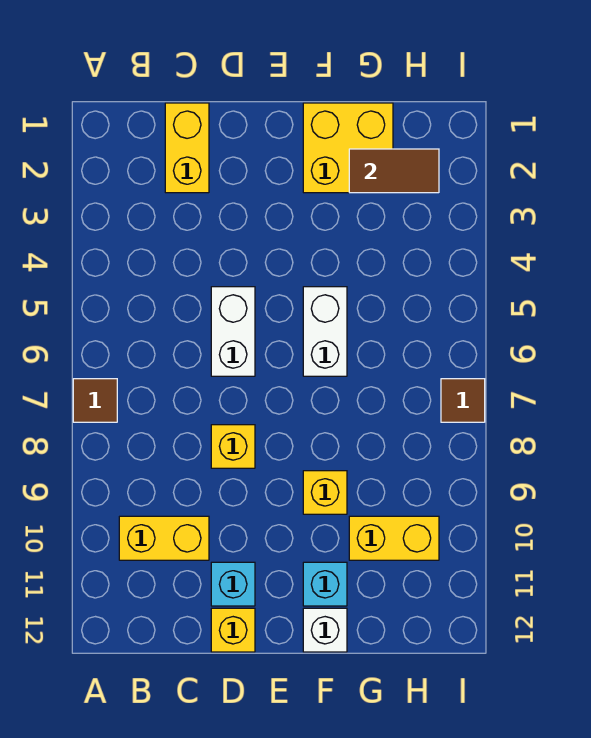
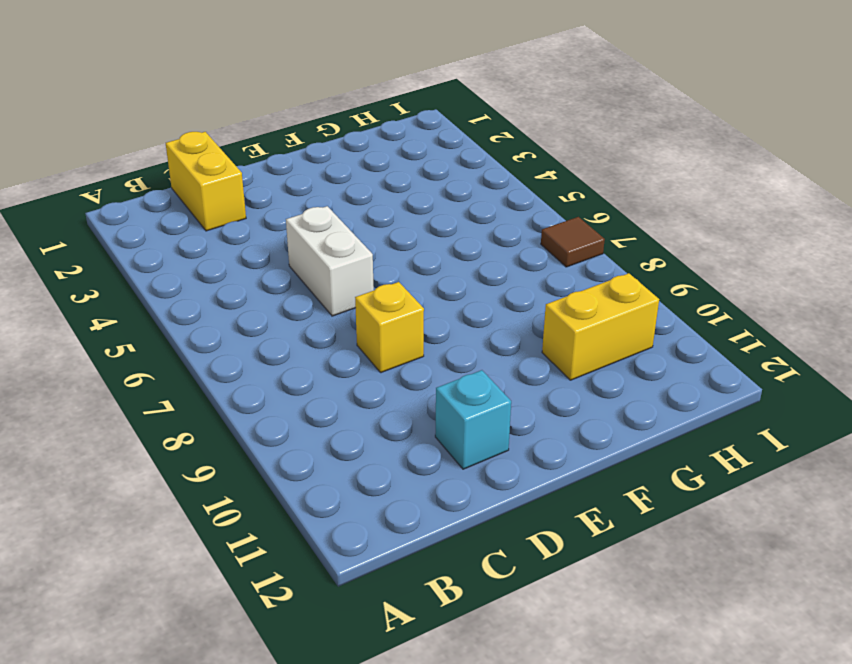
none -> brown 1x1 tile [73,379,117,422]
none -> yellow 1x2 brick [119,516,209,560]
none -> yellow 1x1 brick [211,608,255,652]

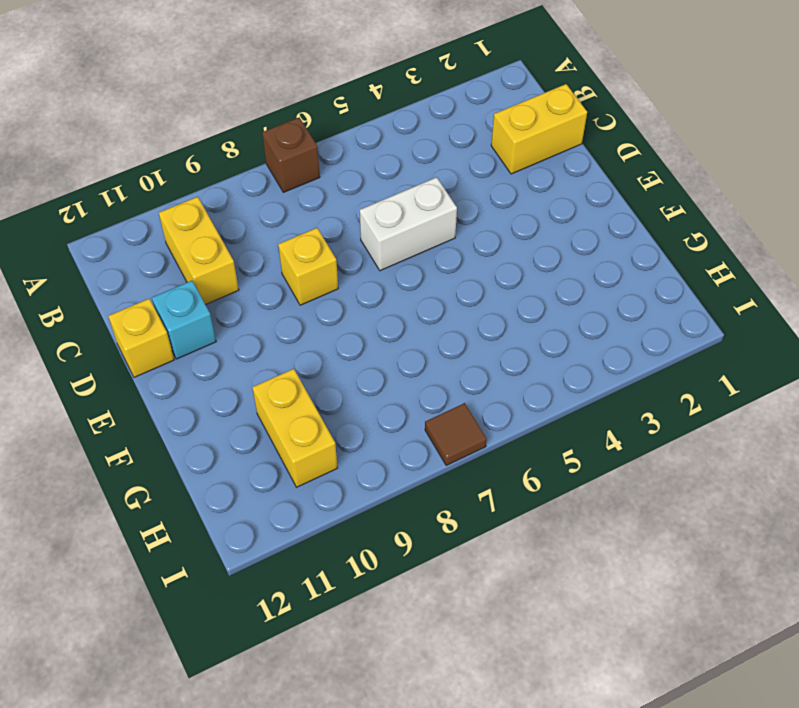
brown 1x1 brick [262,117,320,193] -> brown 1x1 tile [73,379,117,422]
none -> yellow 2x2 brick [303,103,393,193]
none -> white 1x2 brick [303,287,347,376]
none -> yellow 1x1 brick [303,471,347,514]

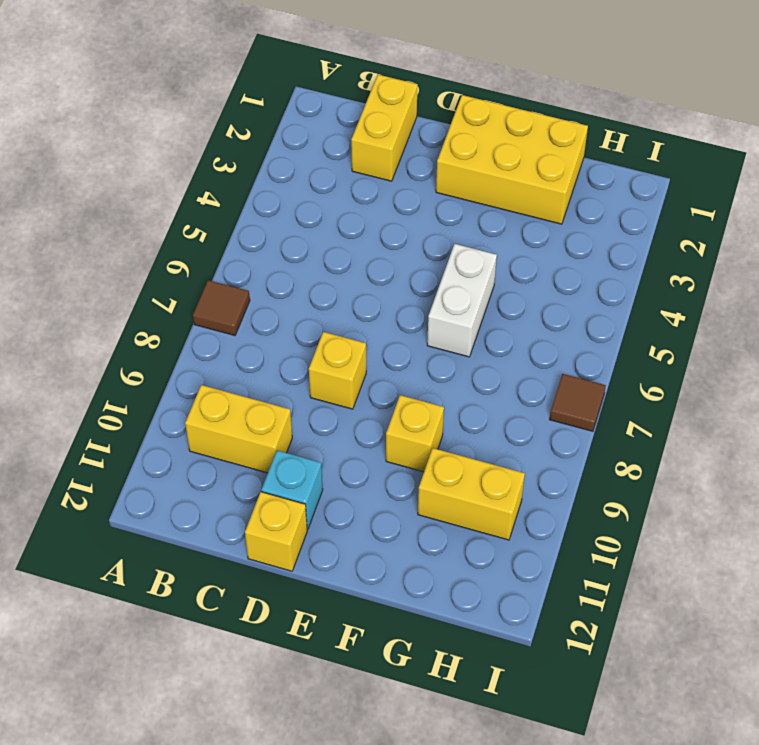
yellow 2x3 brick [436,95,588,224] -> yellow 2x2 brick [303,103,393,193]
none -> white 1x2 brick [211,287,255,376]
none -> cyan 1x1 brick [303,562,347,606]
none -> white 1x1 brick [303,608,347,652]

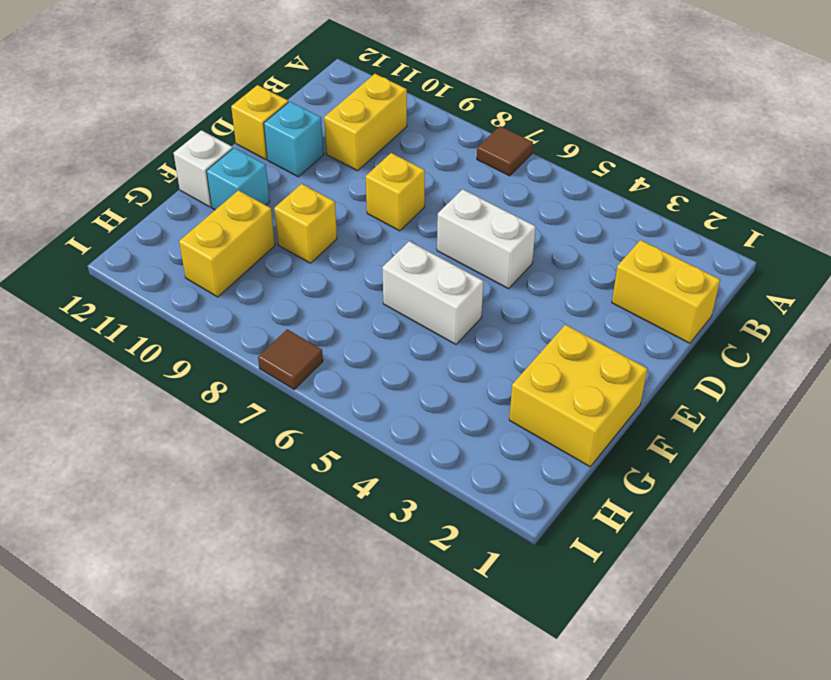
none -> brown 1x2 tile [349,149,439,193]

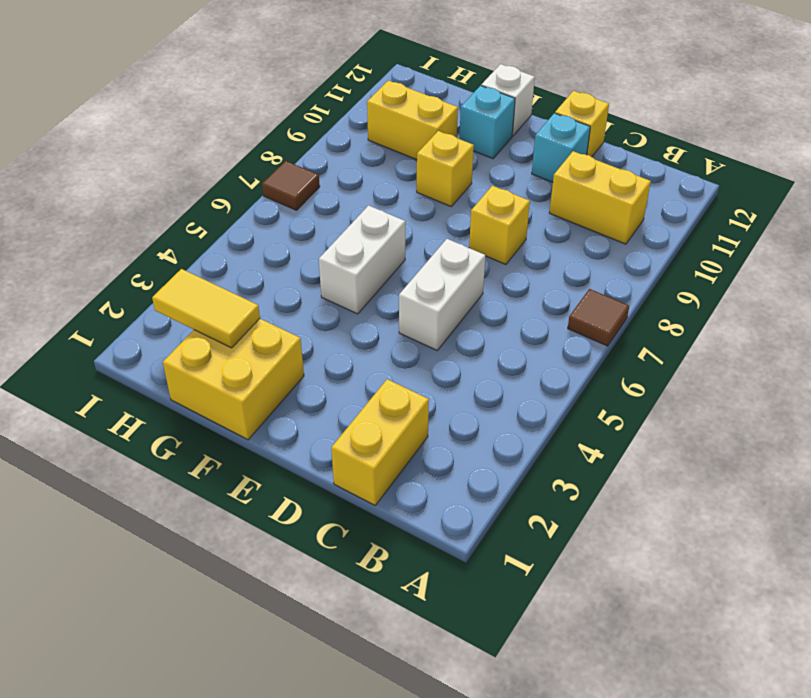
yellow 1x2 tile [152,269,260,348] -> brown 1x2 tile [349,149,439,193]

